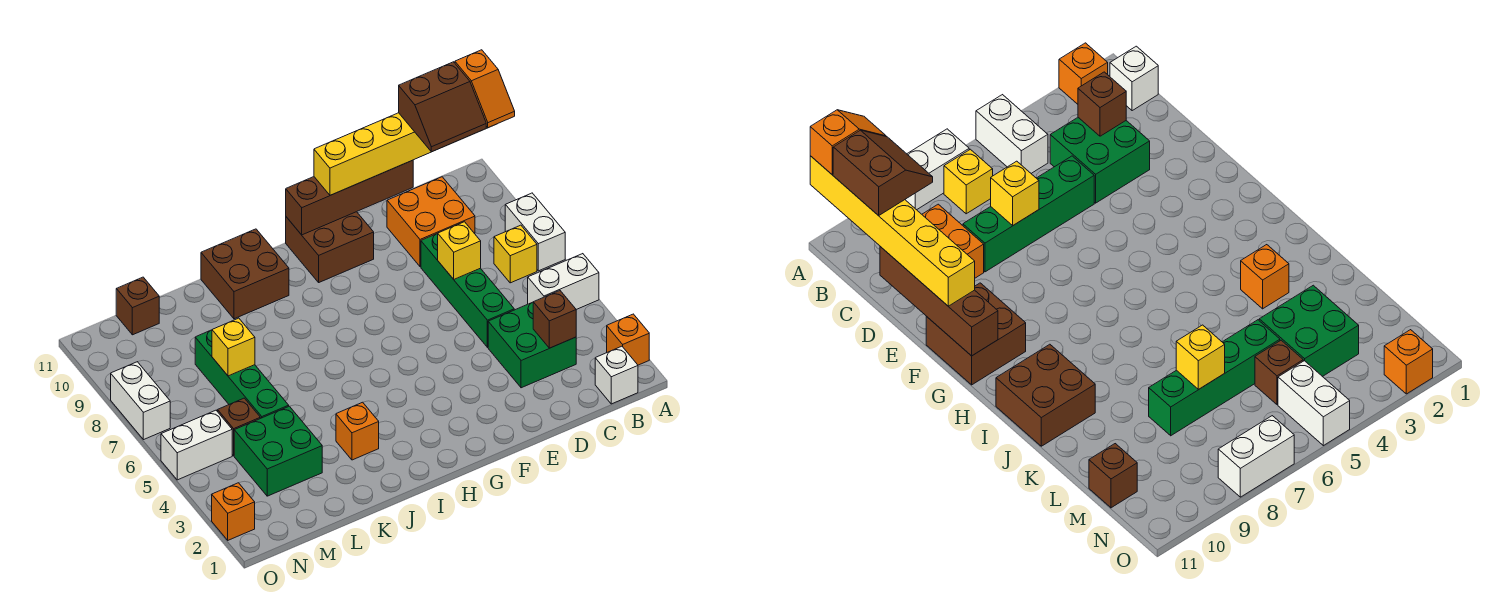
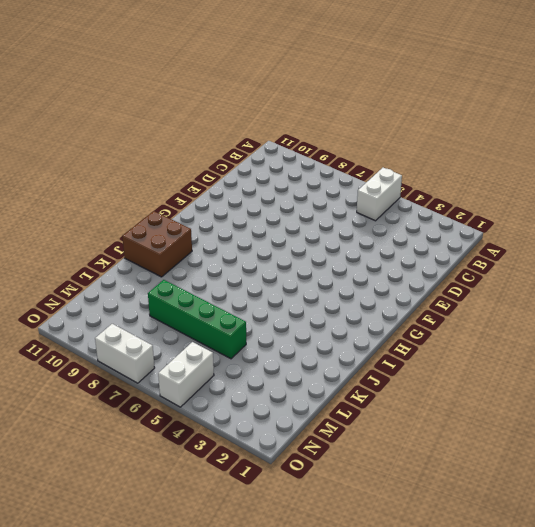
none -> orange 1x1 brick [607,314,649,365]
none -> white 1x2 brick [505,193,565,271]
none -> white 1x1 brick [595,346,638,404]

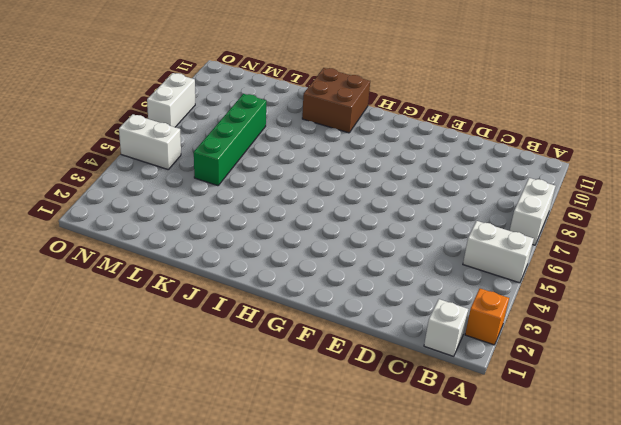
none -> yellow 1x1 brick [494,225,537,283]
none -> green 2x2 brick [488,302,576,388]
none -> orange 2x2 brick [387,177,475,267]

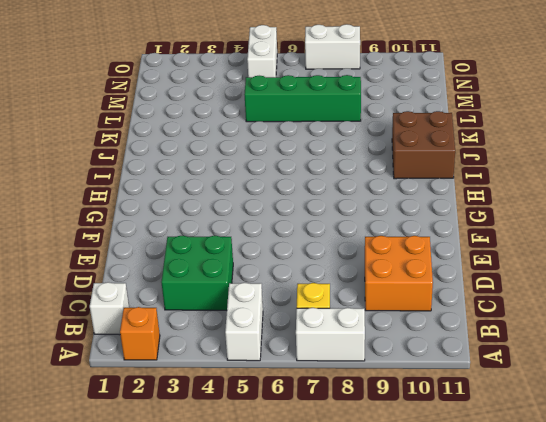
none -> green 1x4 brick [421,233,514,347]
none -> brown 2x2 brick [286,212,374,282]
none -> orange 1x1 brick [336,402,379,460]

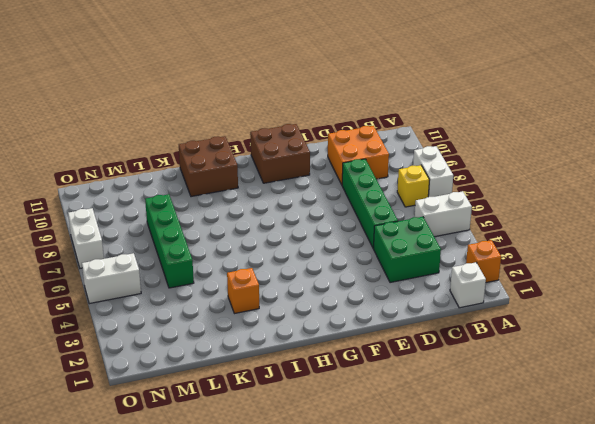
none -> green 2x2 brick [234,406,322,496]
none -> brown 1x1 brick [218,398,260,456]
none -> brown 1x1 brick [116,277,159,335]

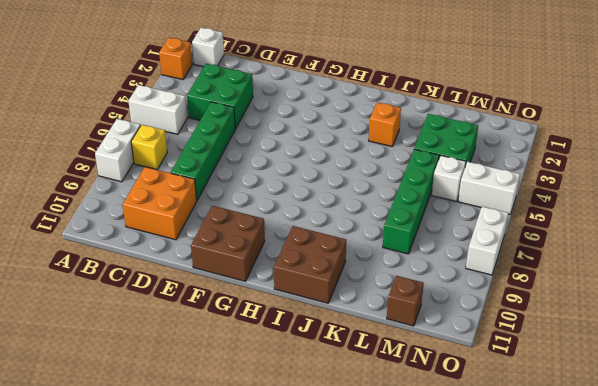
white 1x1 brick [432,156,466,202] -> brown 1x1 brick [218,398,260,456]
none -> orange 1x1 brick [212,483,255,540]
none -> brown 1x1 brick [533,291,576,348]
none -> yellow 1x1 brick [438,222,481,279]

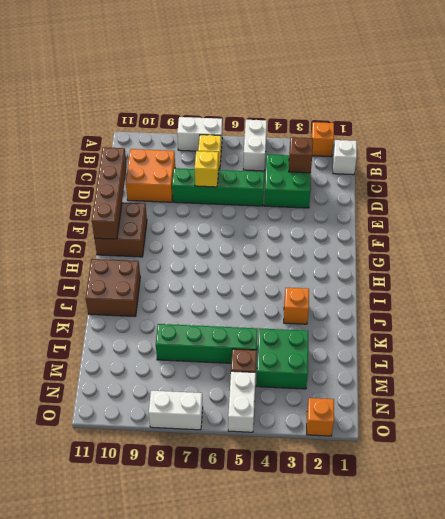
none -> brown 1x1 brick [116,277,159,335]
none -> yellow 1x1 brick [212,318,255,376]
none -> yellow 1x6 brick [314,113,488,195]

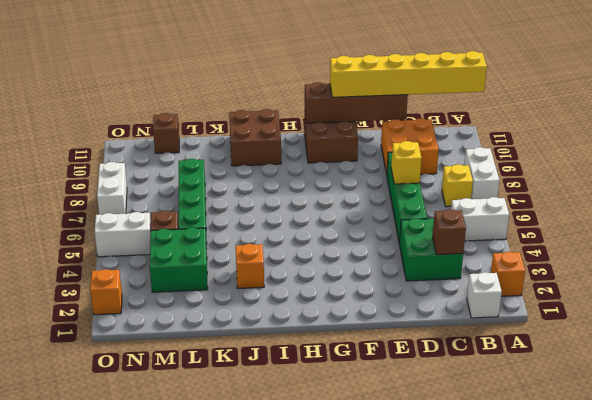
none -> yellow 1x1 brick [212,318,255,376]
none -> orange 1x2 slope [455,50,515,128]
none -> brown 2x2 slope [399,62,486,152]

